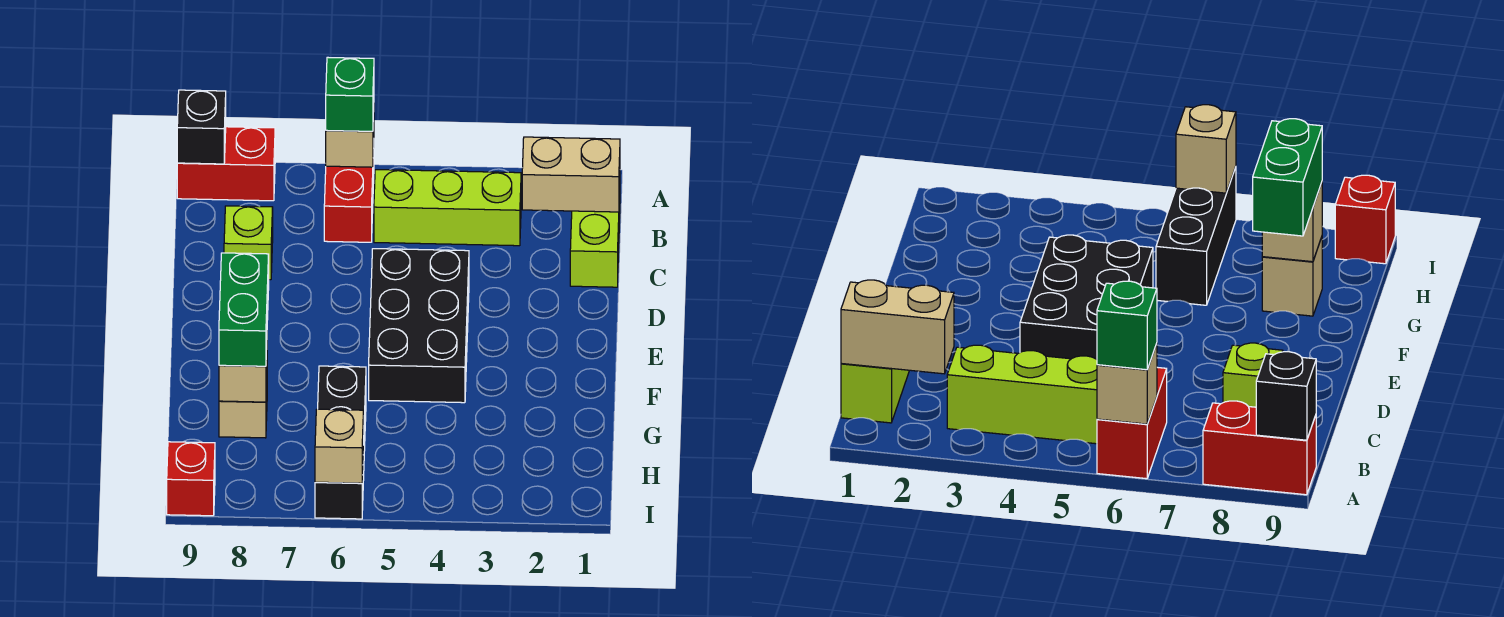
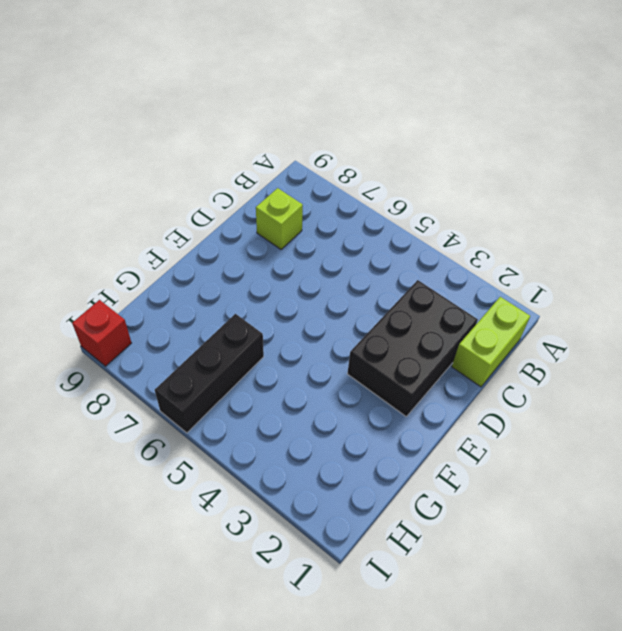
black 2x3 brick [347,280,478,416] -> black 2x3 brick moved to [369,249,469,403]
none -> red 1x2 brick [324,148,374,242]
none -> red 1x2 brick [177,127,275,201]
none -> lime 1x3 brick [374,170,521,246]

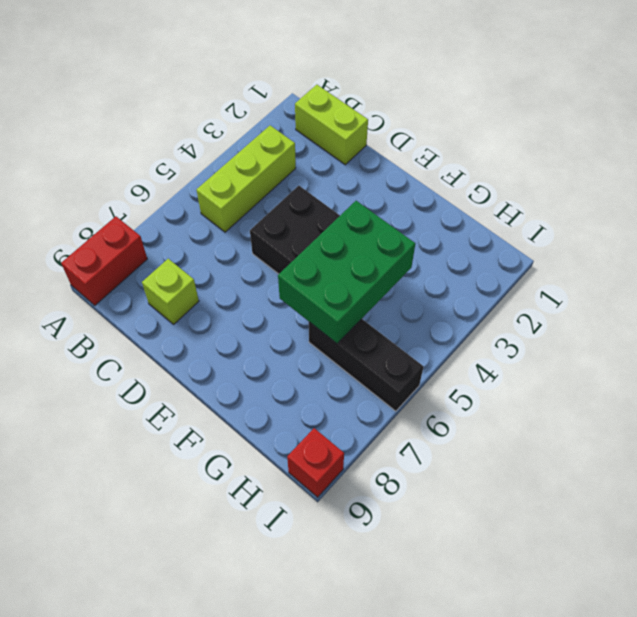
green 2x3 brick [278,201,415,343] -> none
none -> red 1x2 brick [324,148,374,242]
none -> tan 1x1 brick [219,385,267,438]
none -> tan 1x1 brick [326,112,374,167]

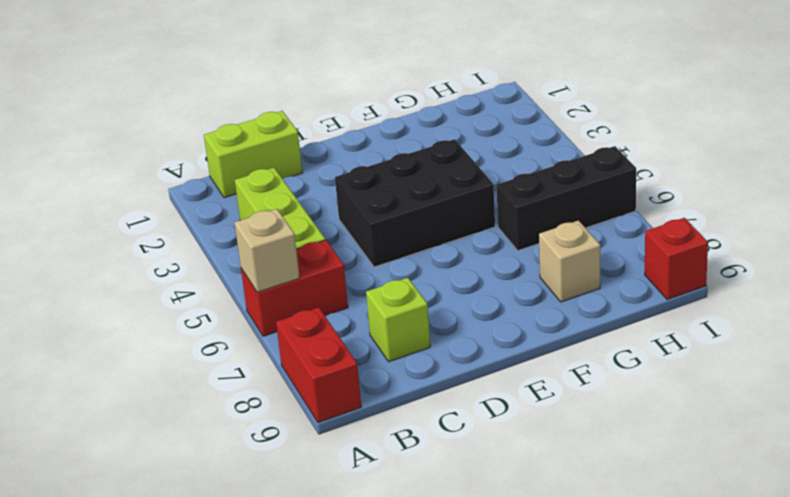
none -> black 1x1 brick [177,90,226,164]
none -> tan 1x2 brick [522,137,620,212]
none -> tan 1x1 brick [219,350,267,402]

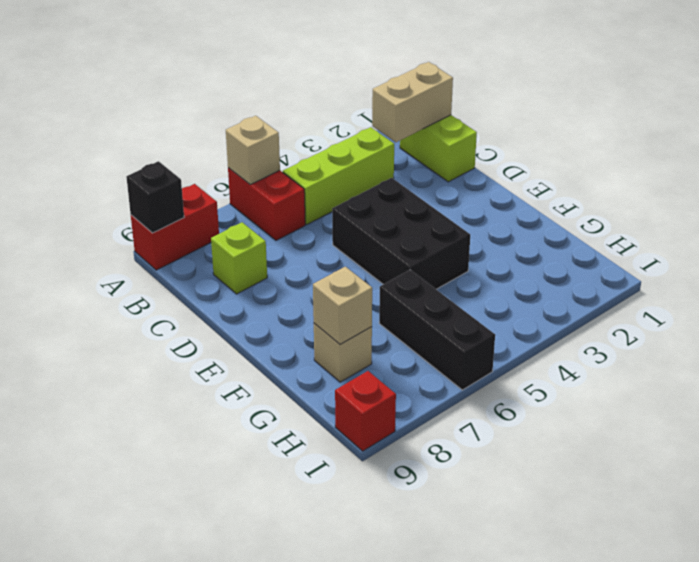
none -> tan 1x1 brick [315,409,363,483]
none -> green 1x1 brick [326,57,374,131]
none -> green 1x2 brick [219,253,269,366]

